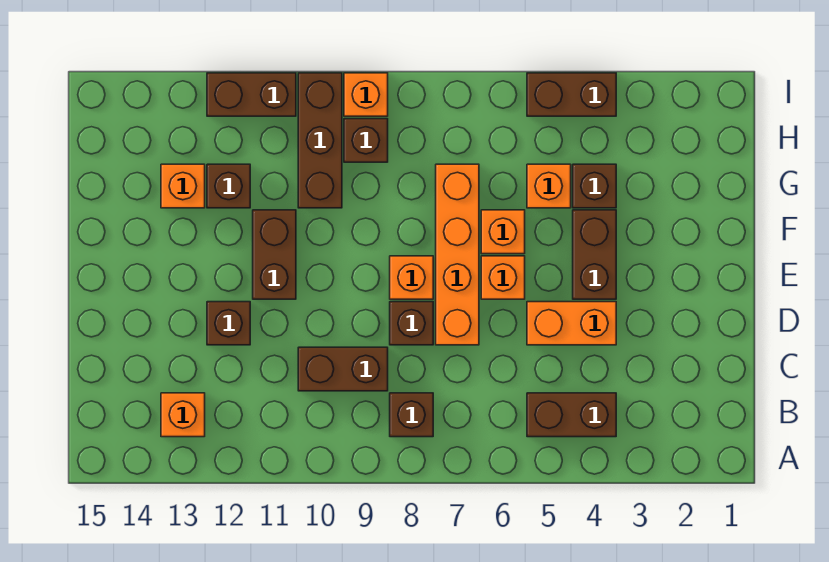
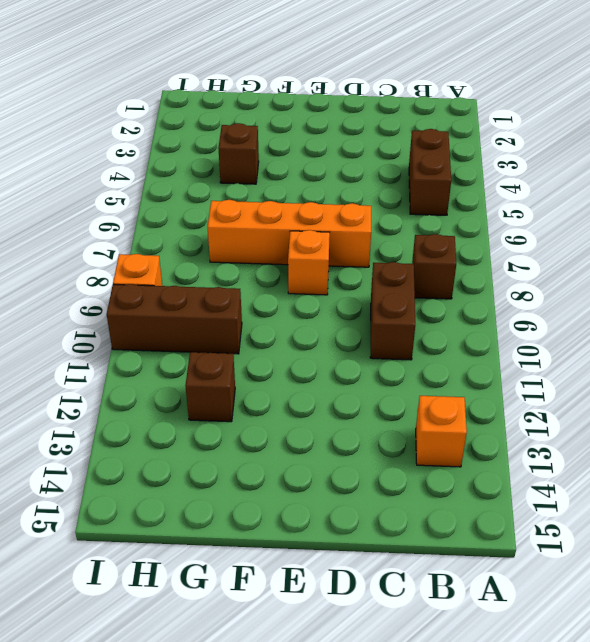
none -> orange 1x2 brick [527,302,616,345]
none -> brown 1x1 brick [390,302,433,345]
none -> brown 1x1 brick [207,302,250,345]

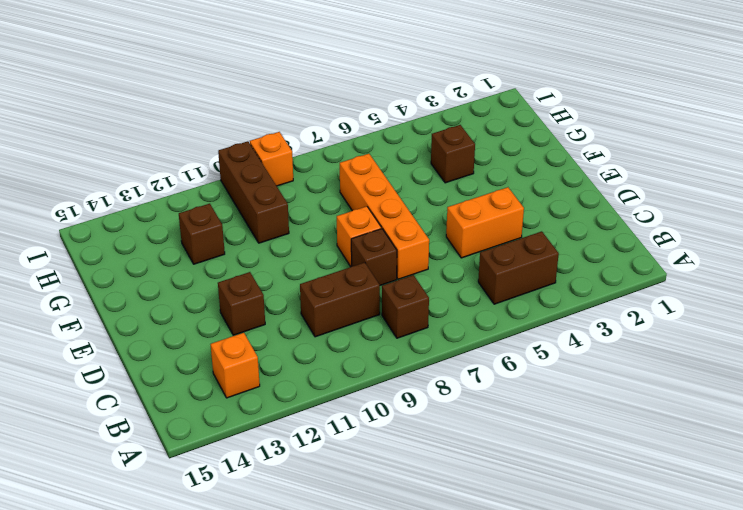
none -> brown 1x2 brick [573,210,616,299]
none -> orange 1x1 brick [481,256,525,299]
none -> brown 1x2 brick [253,210,296,299]

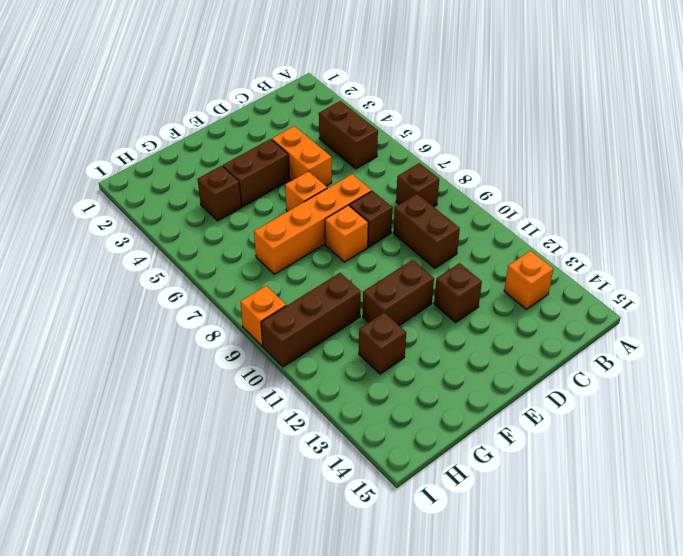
none -> orange 1x1 brick [481,210,525,254]
none -> orange 1x1 brick [527,164,571,208]
none -> orange 1x1 brick [161,164,205,208]

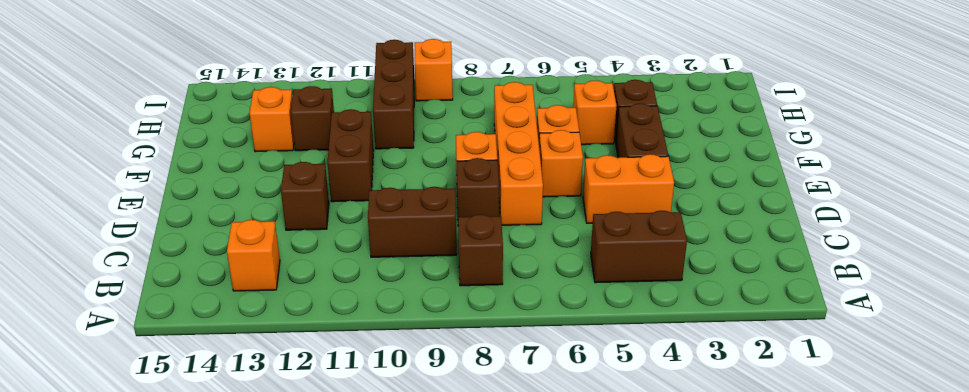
none -> brown 1x1 brick [344,119,388,162]
none -> brown 1x2 brick [527,73,616,116]
none -> brown 1x2 brick [207,73,296,116]

